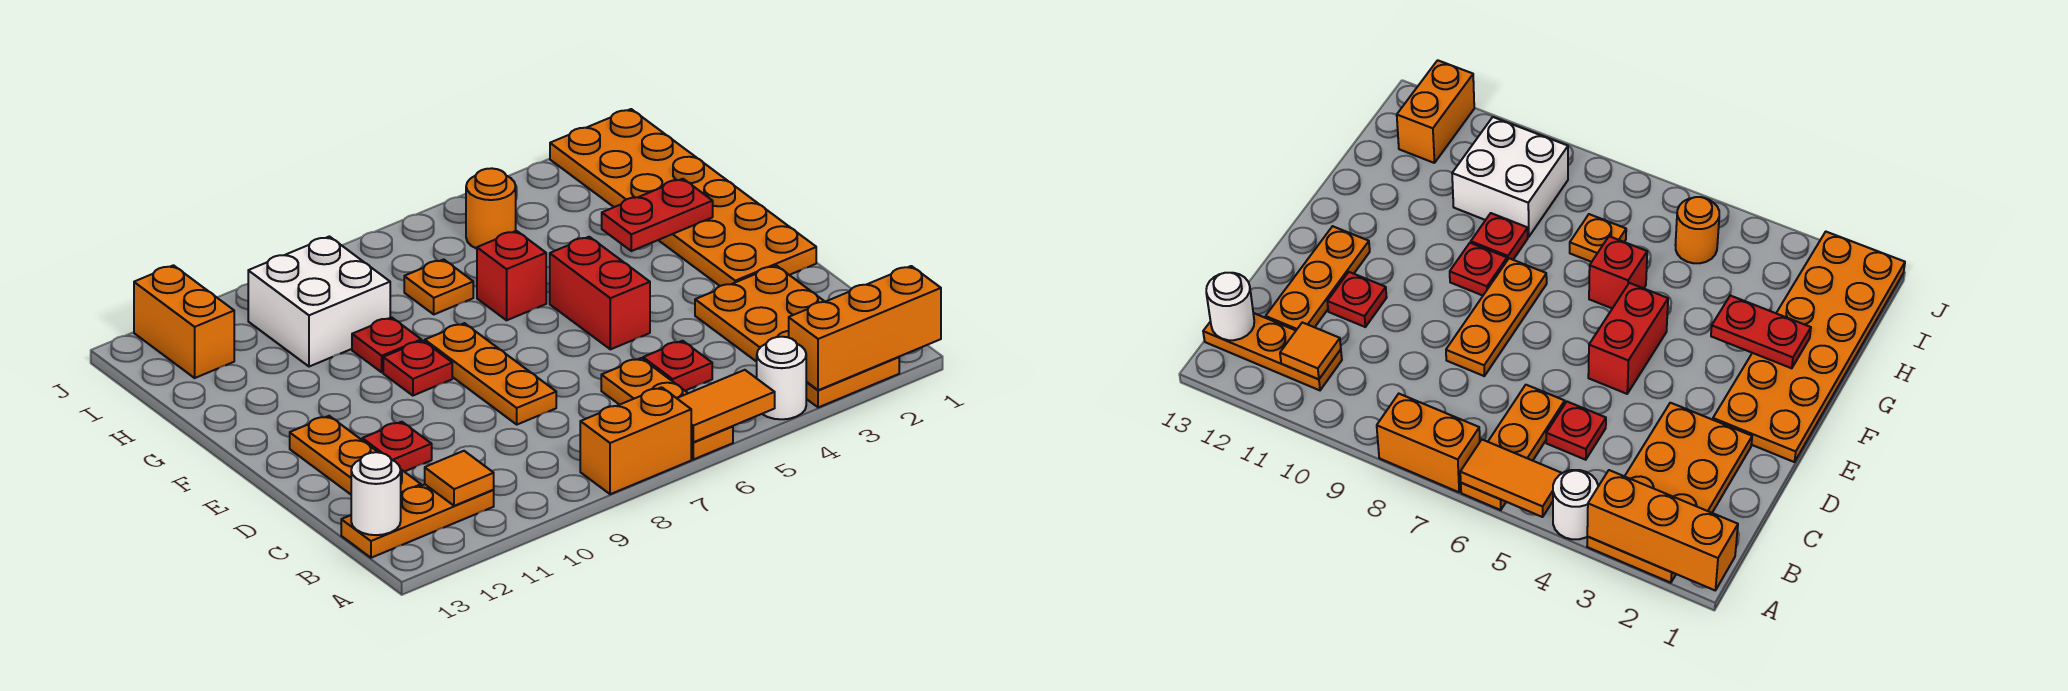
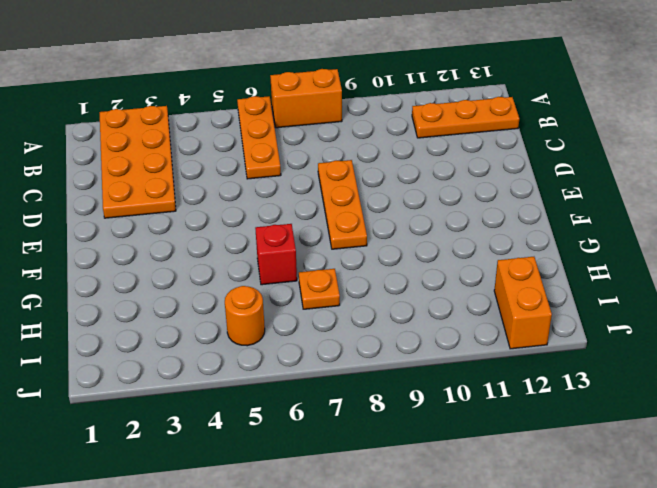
none -> white 1x1 round brick [757,337,806,419]
none -> red 1x1 plate [643,341,712,391]
none -> orange 1x3 plate [290,416,421,494]

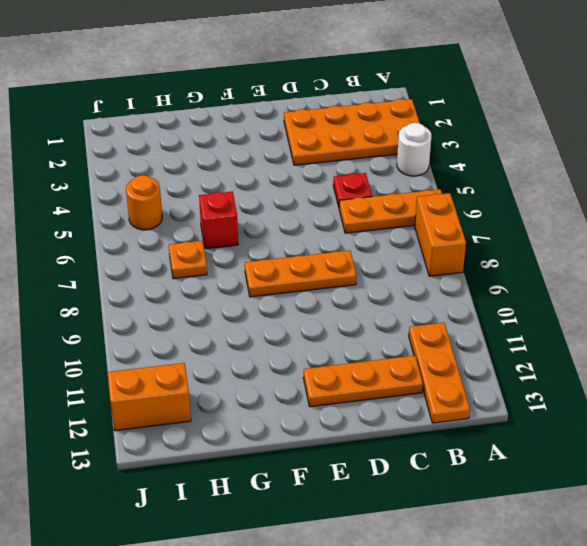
none -> red 1x1 plate [362,422,432,472]
none -> orange 2x6 plate [550,109,816,286]
none -> red 1x2 brick [550,237,650,349]

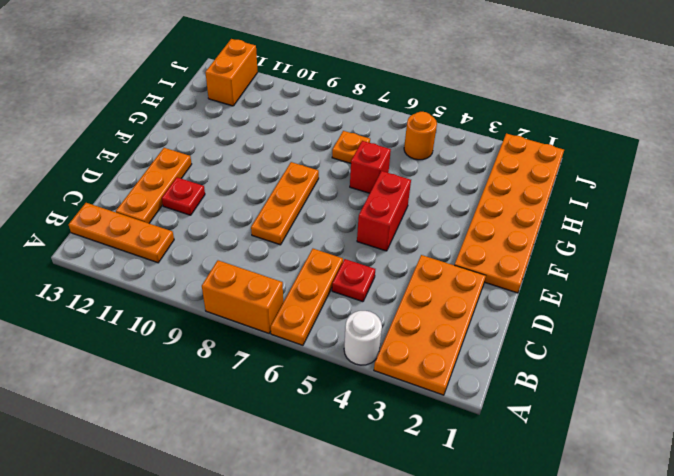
none -> red 1x1 plate [383,341,452,396]
none -> red 1x1 plate [352,317,421,372]
none -> white 2x2 brick [248,236,390,367]

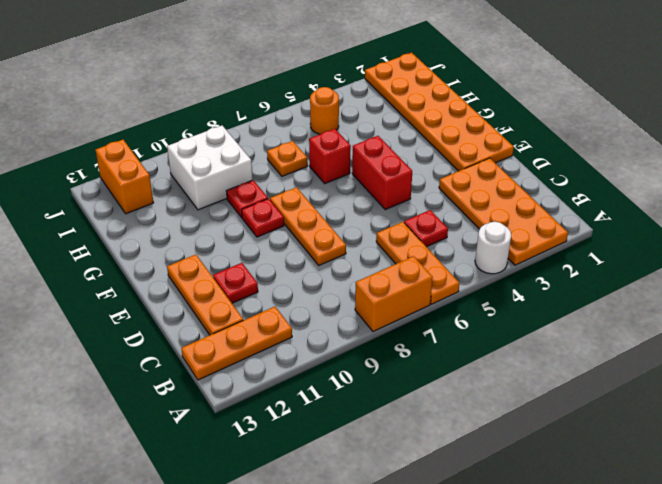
none -> orange 1x3 brick [789,266,941,390]
none -> orange 1x2 tile [677,370,775,442]
none -> orange 1x1 tile [425,451,494,506]

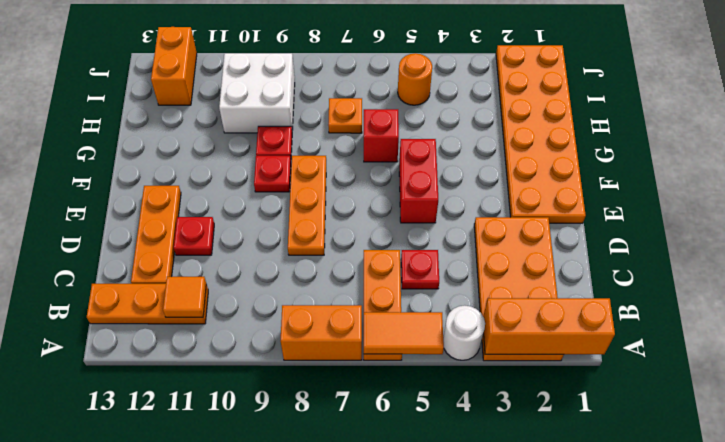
none -> white 1x1 round brick [351,452,401,535]
none -> red 1x2 plate [602,179,713,251]

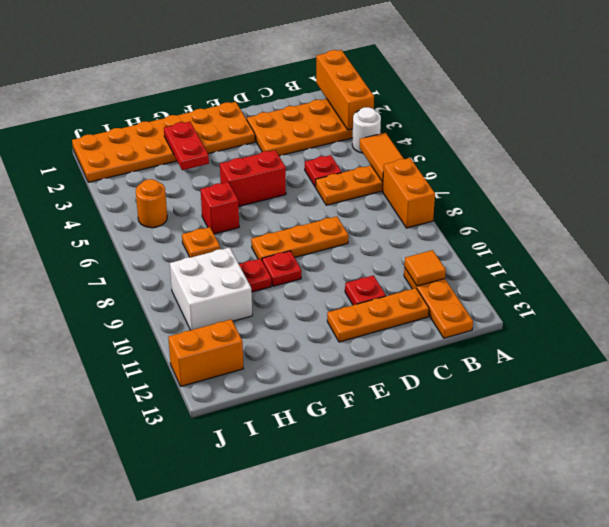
none -> white 1x1 round brick [351,452,401,535]

